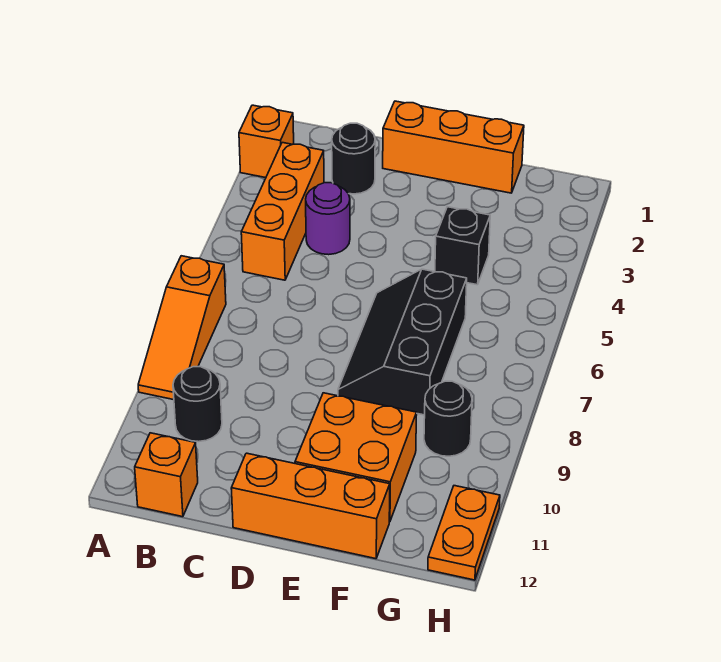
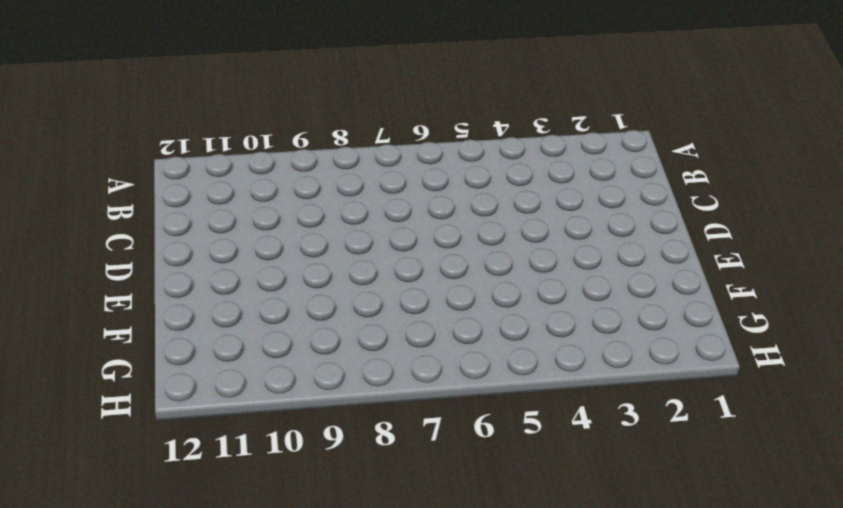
none -> orange 1x1 brick [239,105,294,178]
none -> orange 1x3 slope [138,256,226,400]
none -> orange 1x3 brick [241,143,324,280]

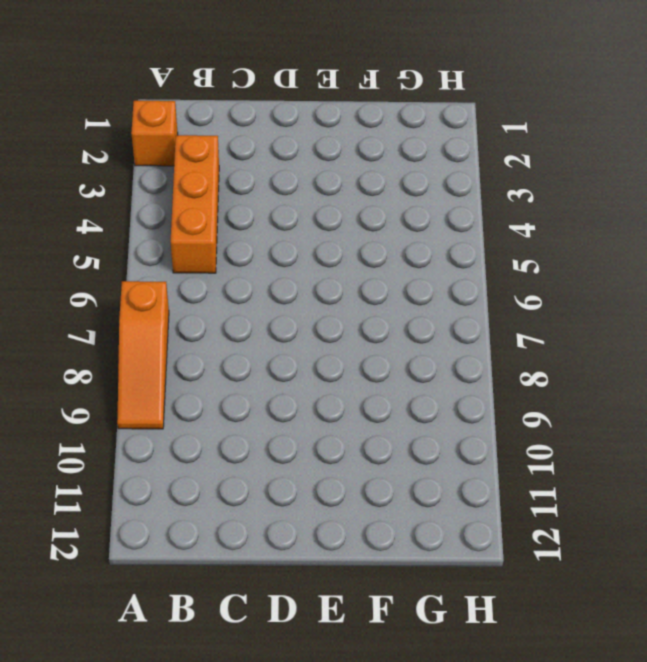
none -> black 1x1 round brick [173,367,222,442]
none -> orange 1x1 brick [135,433,198,517]
none -> black 1x1 round brick [332,123,375,194]

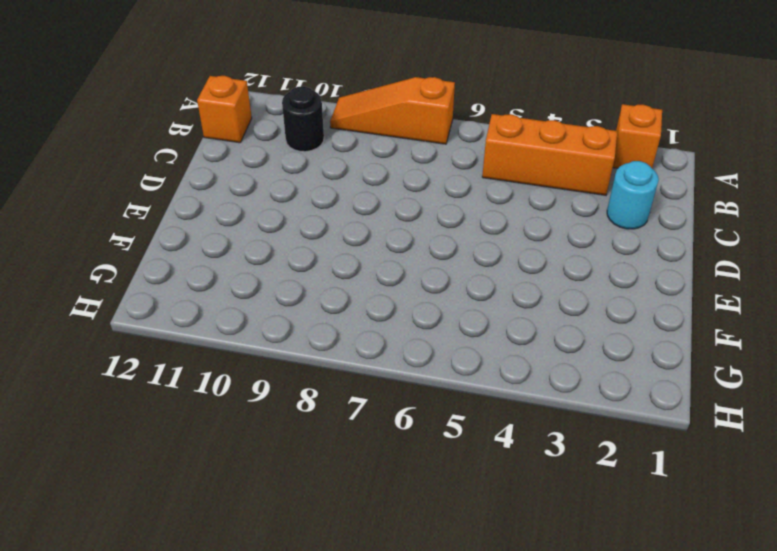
cyan 1x1 round brick [607,161,659,229] -> black 1x1 round brick [332,123,375,194]
none -> purple 1x1 round brick [306,183,350,255]
none -> orange 1x3 brick [383,101,524,193]
none -> orange 1x3 brick [231,453,390,559]

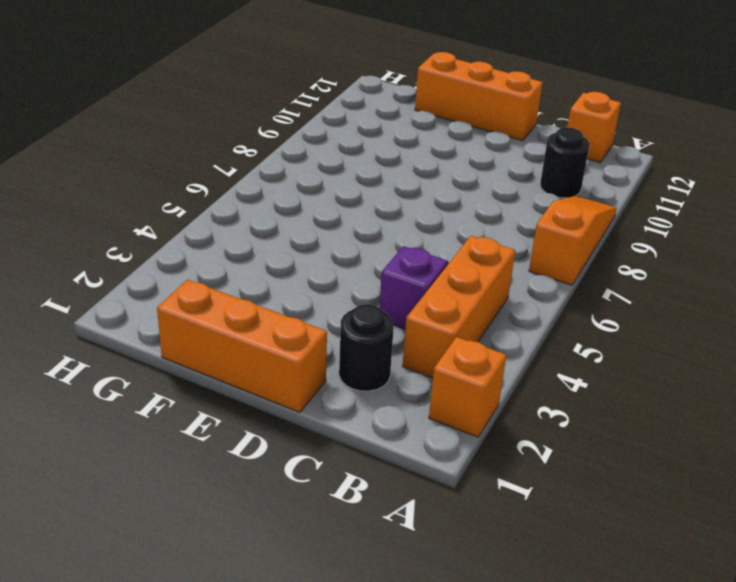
purple 1x1 brick [379,246,448,329] -> purple 1x1 round brick [306,183,350,255]
none -> black 2x3 slope [338,269,467,415]
none -> orange 2x2 brick [295,393,417,522]
none -> black 1x1 brick [435,207,490,285]

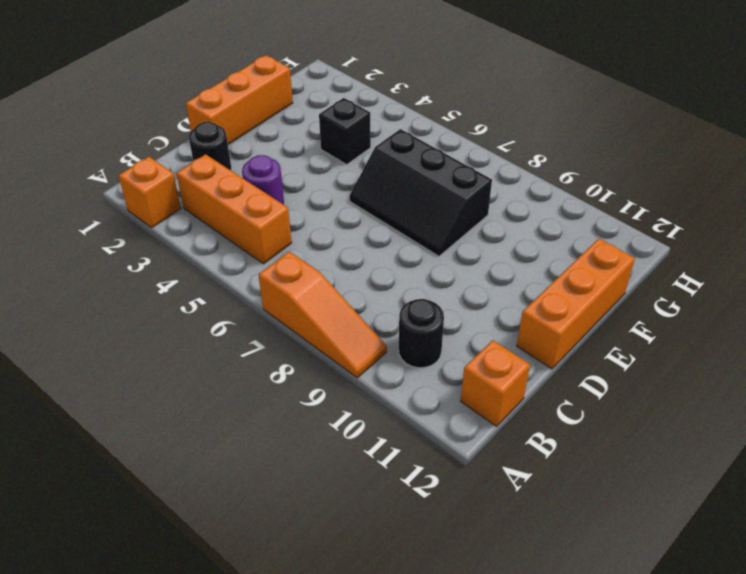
none -> orange 2x2 brick [295,393,417,522]
none -> black 1x1 round brick [424,381,472,456]
none -> orange 1x2 plate [428,486,500,580]

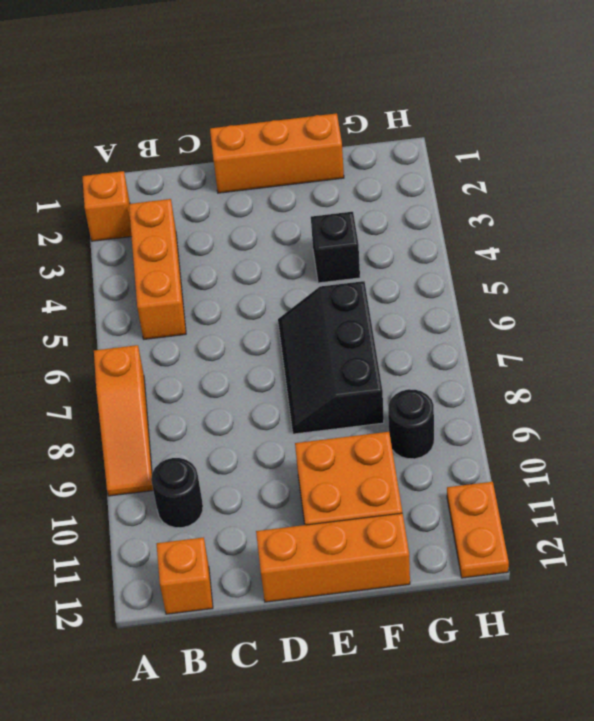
none -> black 1x1 round brick [332,123,375,194]
none -> purple 1x1 round brick [306,183,350,255]

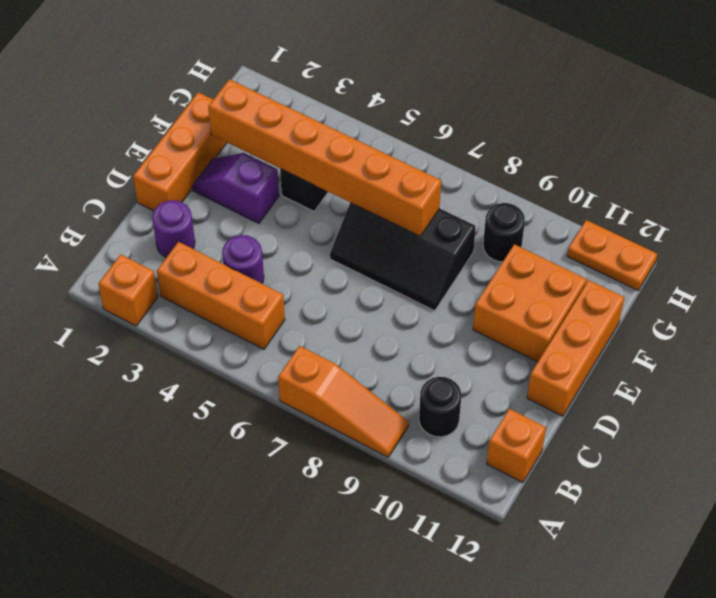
purple 1x1 round brick [152,200,195,257] -> black 1x1 round brick [332,123,375,194]
purple 1x2 slope [192,153,279,223] -> none
orange 1x6 brick [208,79,441,236] -> none

